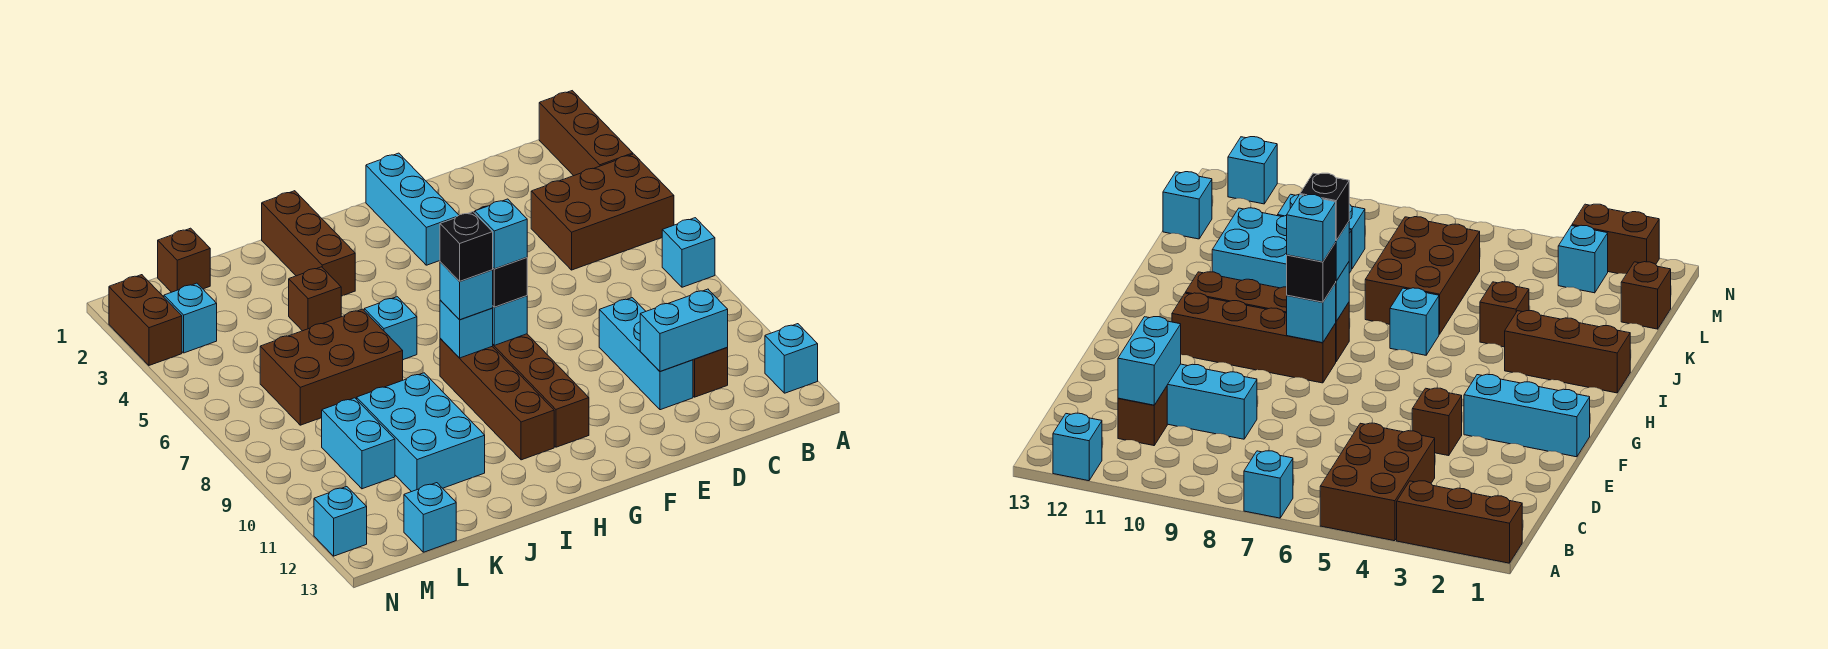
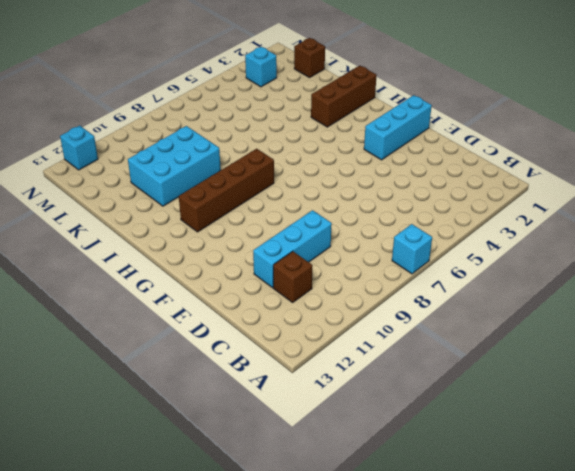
none -> brown 1x3 brick [539,91,633,176]
none -> brown 2x3 brick [531,154,674,270]
none -> cyan 1x1 brick [765,324,818,393]

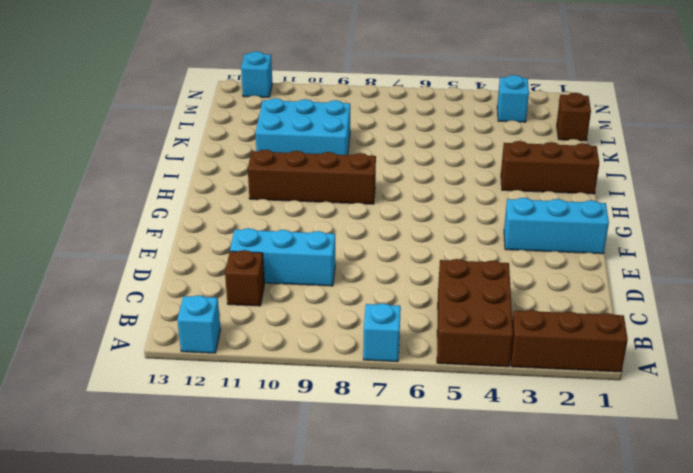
none -> brown 1x1 brick [1412,388,1462,456]
none -> brown 1x4 brick [493,334,589,447]
none -> cyan 1x1 brick [364,297,417,360]

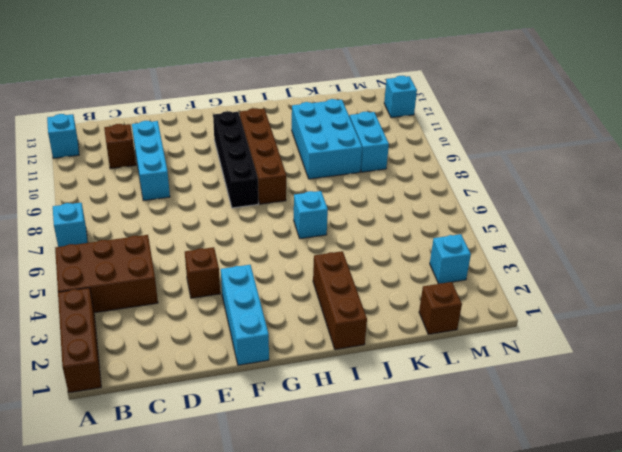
black 1x4 brick [213,111,258,208] -> brown 1x4 brick [493,334,589,447]
none -> brown 1x1 brick [289,267,341,331]
none -> brown 2x3 brick [260,309,403,425]
none -> cyan 1x1 brick [404,483,456,552]

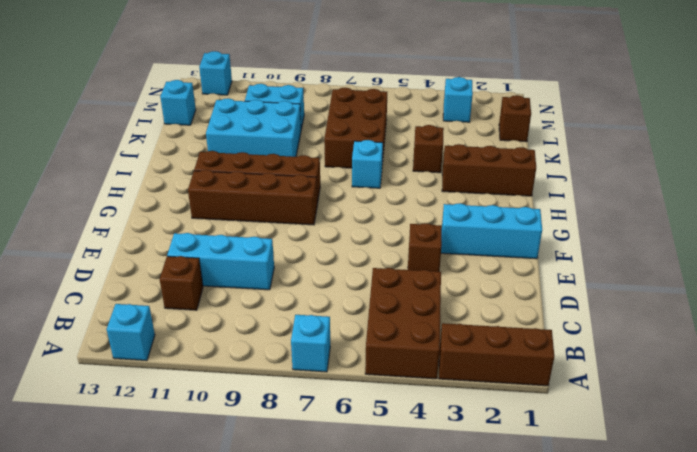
none -> brown 1x2 brick [109,275,182,365]
none -> cyan 1x2 brick [640,289,728,372]
none -> cyan 1x1 brick [493,296,527,345]

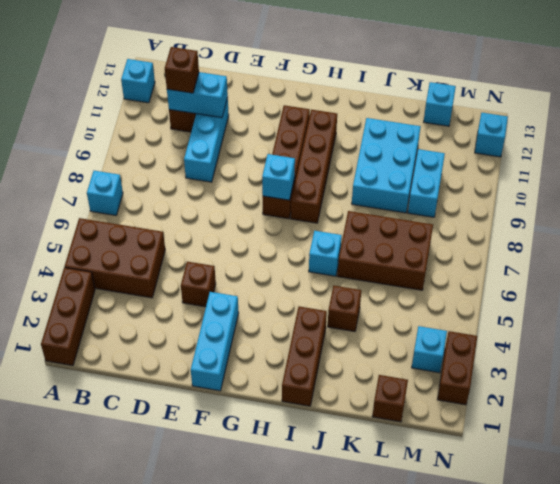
brown 1x1 brick [165,47,199,93] -> none
none -> cyan 1x1 brick [440,300,493,358]
none -> black 1x1 brick [493,258,527,307]
none -> cyan 1x1 brick [440,262,493,320]

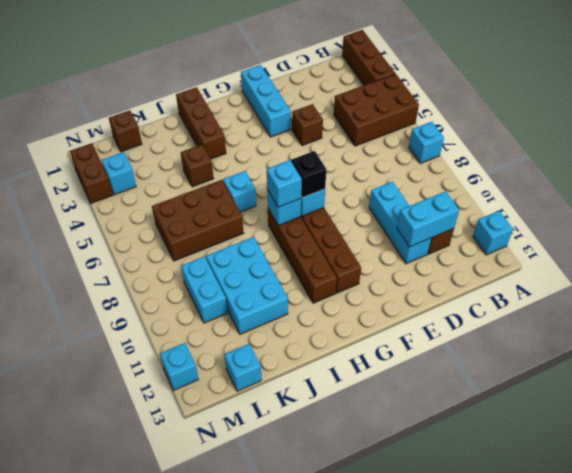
none -> cyan 1x1 brick [475,199,527,269]
none -> black 1x1 brick [440,212,493,281]

